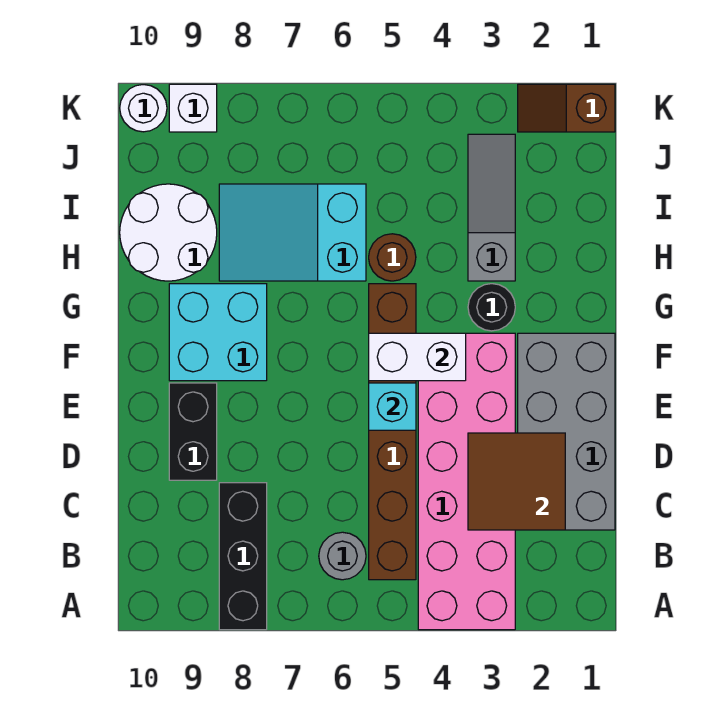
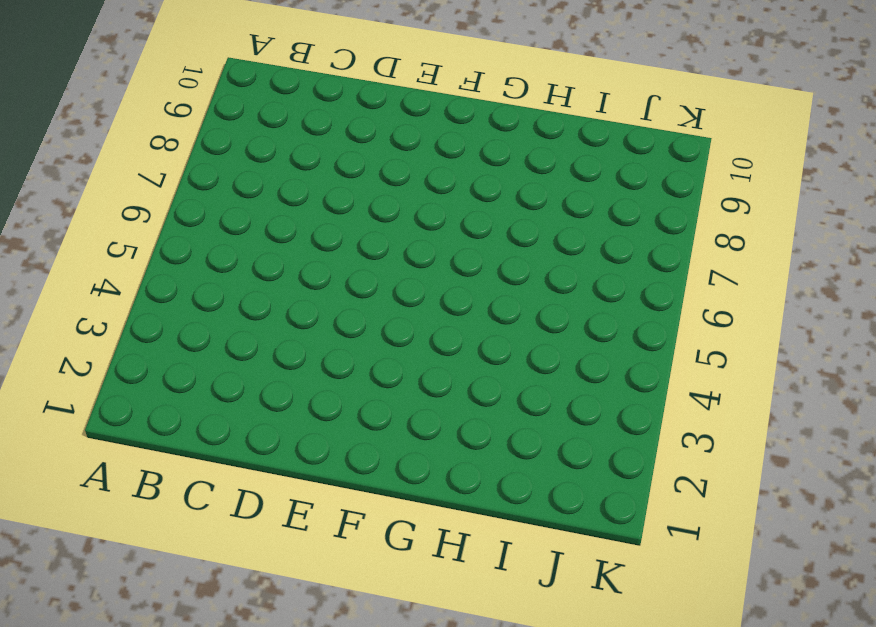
none -> pink 2x6 brick [418,333,515,630]
none -> black 1x3 brick [219,483,267,630]
none -> brown 1x6 brick [369,284,416,580]

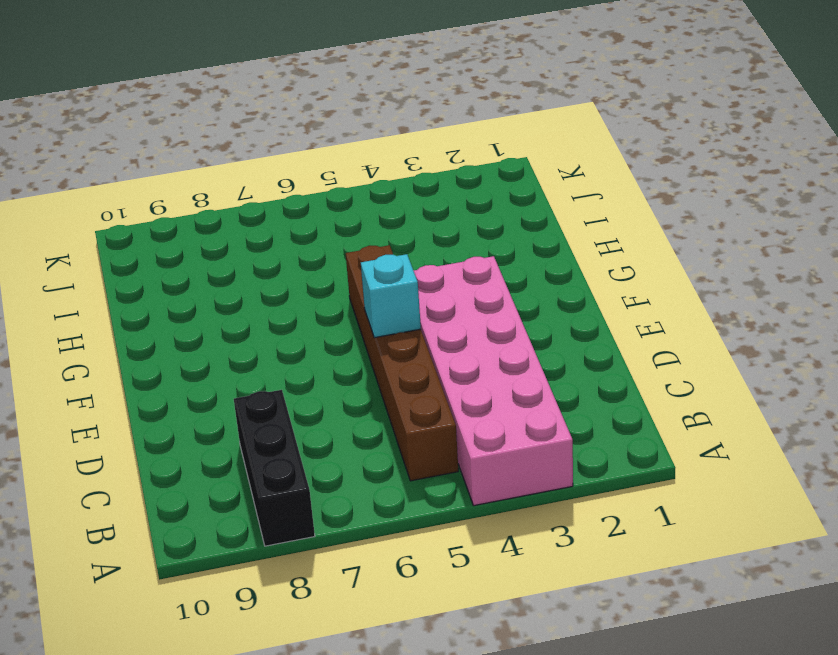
none -> grey 1x1 round brick [319,532,366,580]
none -> grey 2x4 brick [518,333,615,530]
none -> black 1x2 brick [169,383,217,480]

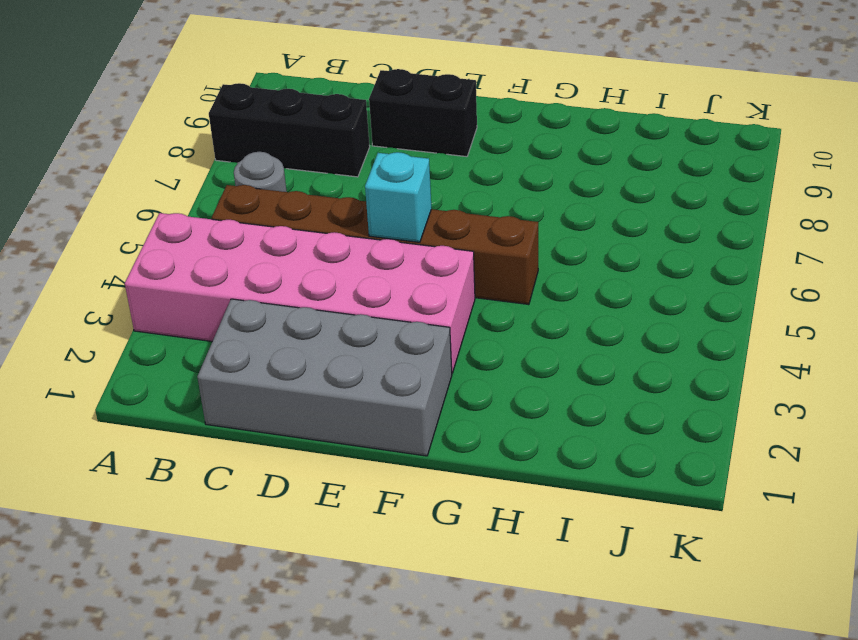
none -> cyan 2x2 brick [169,284,267,381]
none -> black 1x1 round brick [468,284,515,331]
none -> grey 1x3 slope [468,134,515,281]

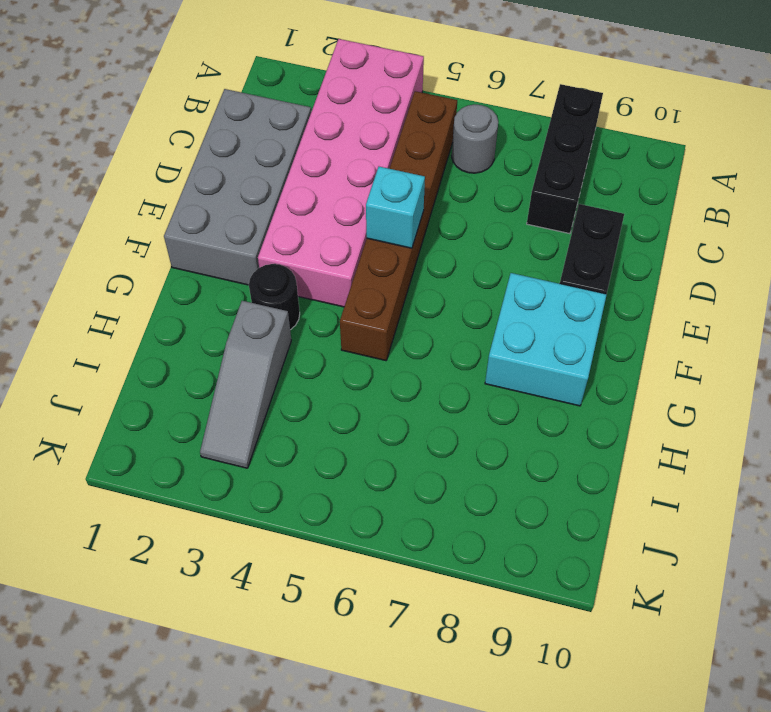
none -> brown 1x1 round brick [369,234,416,281]
none -> cyan 2x3 slope [219,184,366,281]
none -> white 2x2 round brick [120,184,217,281]

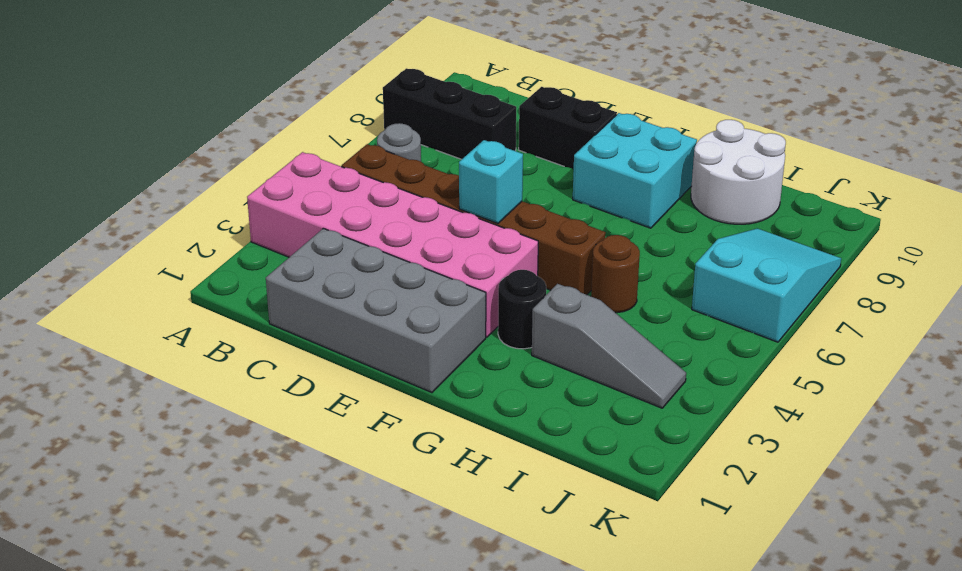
cyan 2x3 slope [692,228,841,342] -> cyan 2x3 slope moved to [219,184,366,281]
none -> brown 1x2 slope [518,84,615,132]
none -> white 1x1 brick [169,84,217,132]
none -> white 1x1 round brick [120,85,167,132]

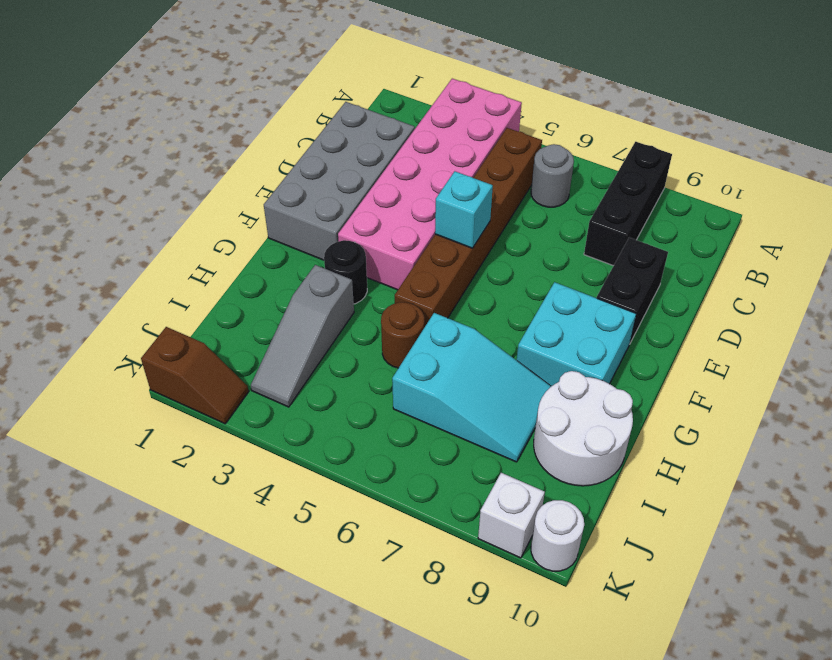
none -> brown 2x2 tile [468,433,565,530]
none -> white 1x2 brick [369,333,466,381]

